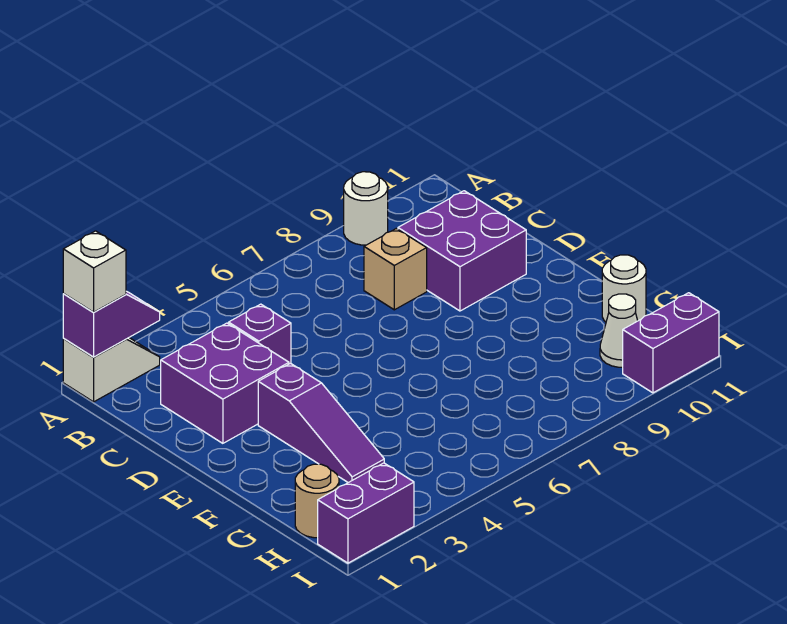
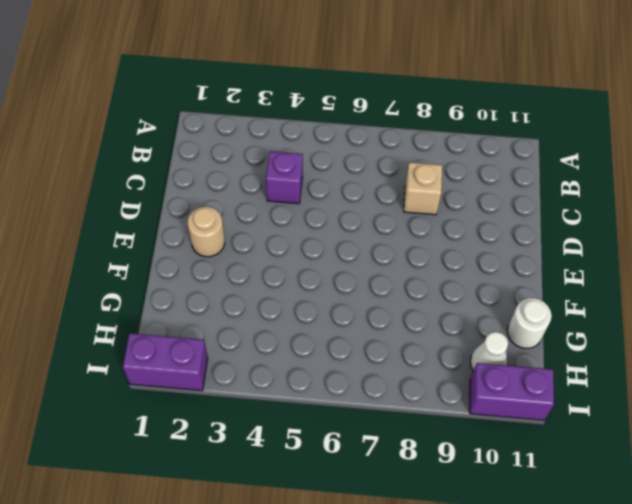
tan 1x1 round brick [188,206,225,257] -> tan 1x1 round brick moved to [295,464,339,538]
none -> white 1x2 slope [63,338,160,402]
none -> white 1x1 round brick [344,172,388,245]
none -> purple 2x2 brick [161,323,289,443]

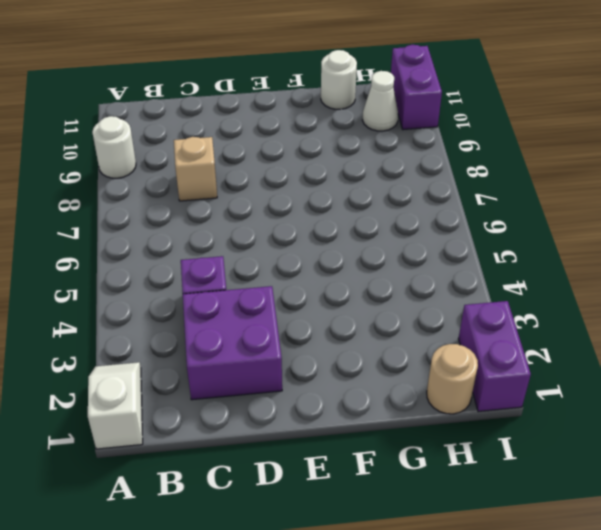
none -> purple 2x2 brick [398,191,526,311]
none -> purple 1x3 slope [258,364,384,483]
none -> purple 1x2 slope [63,291,160,357]

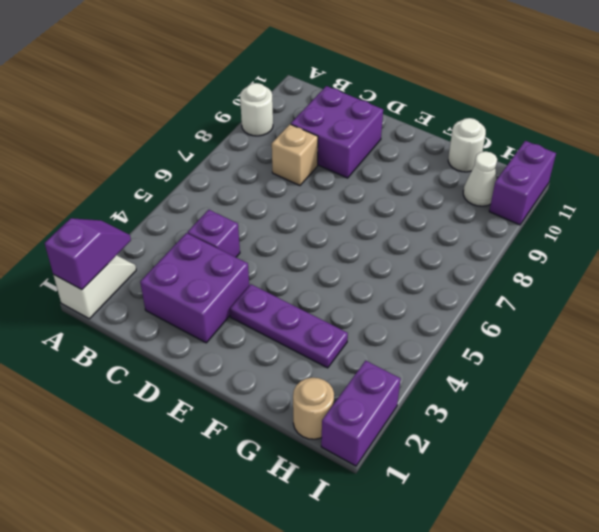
purple 1x3 plate [230,284,348,368] -> purple 1x3 slope [258,364,384,483]
none -> white 1x1 brick [63,231,126,312]

